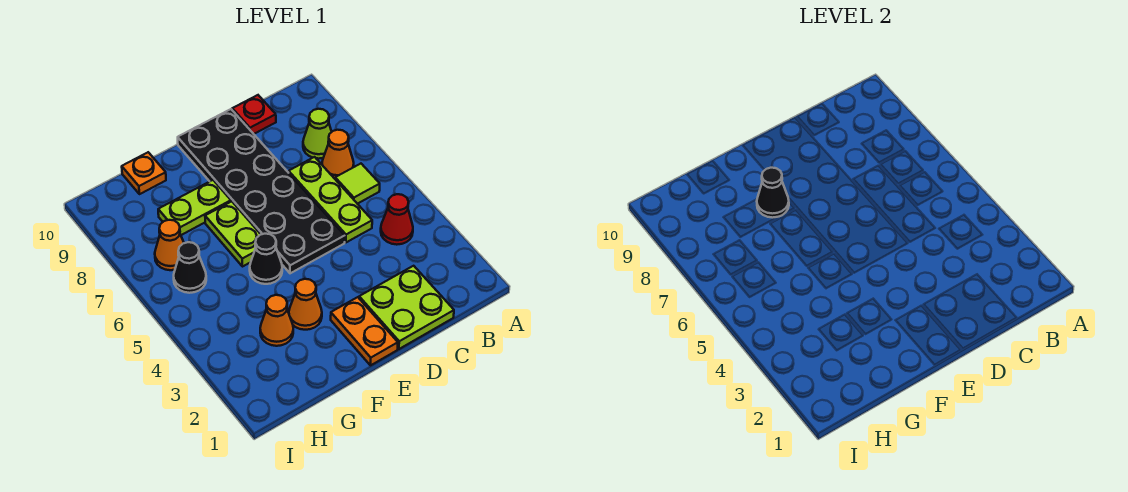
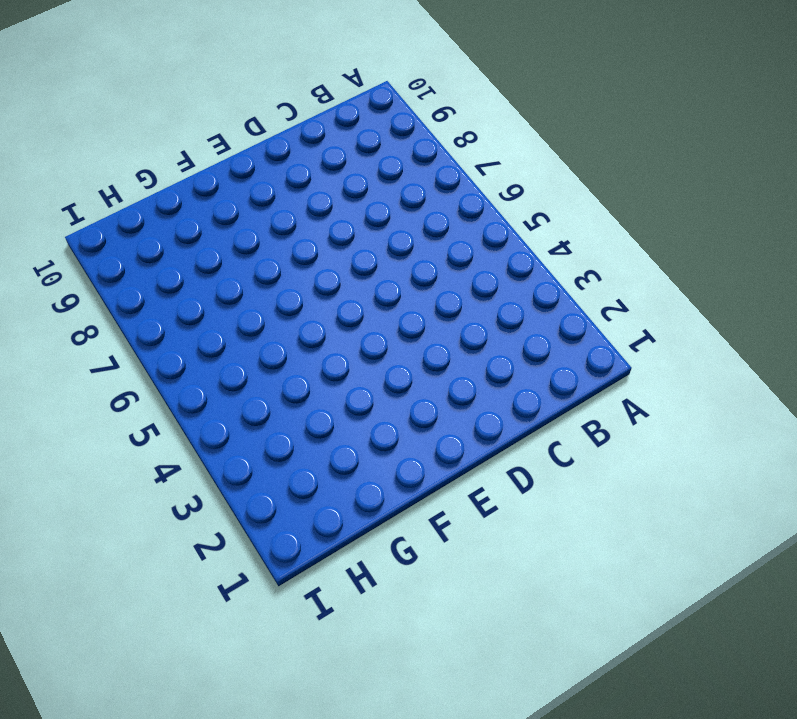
none -> red 1x1 cone [381,194,413,245]
none -> lime 1x1 tile [335,164,380,204]
none -> orange 1x1 cone [322,130,354,179]

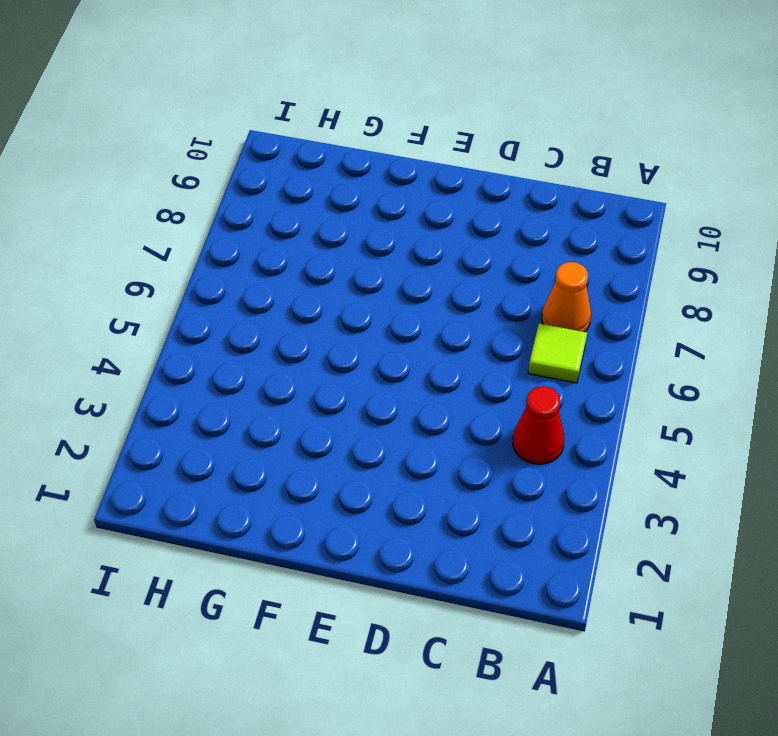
none -> lime 1x1 cone [303,109,332,159]
none -> lime 2x2 plate [359,266,454,349]
none -> lime 1x3 plate [289,157,372,242]

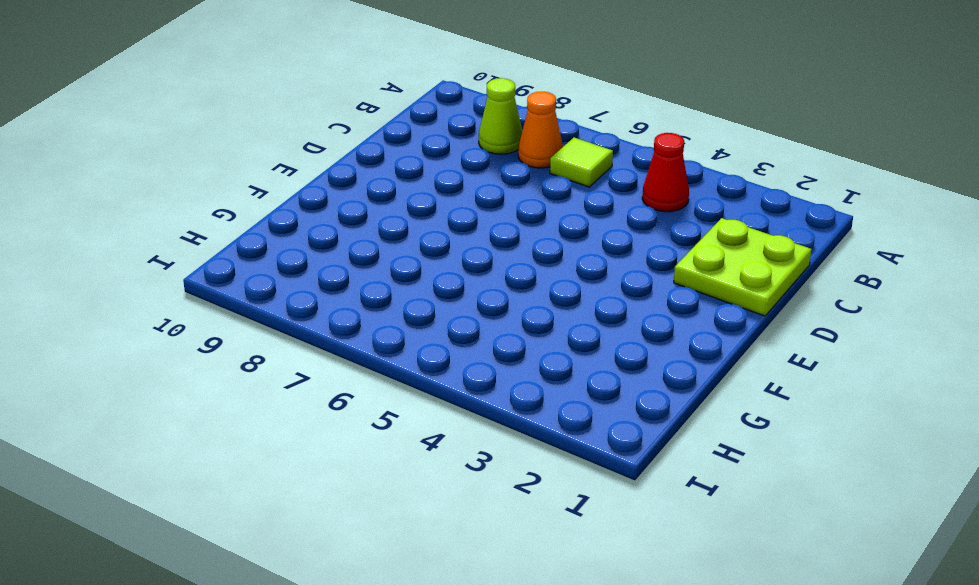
none -> lime 1x3 plate [289,157,372,242]
none -> red 1x1 plate [232,95,276,134]
none -> black 2x6 plate [178,109,345,273]

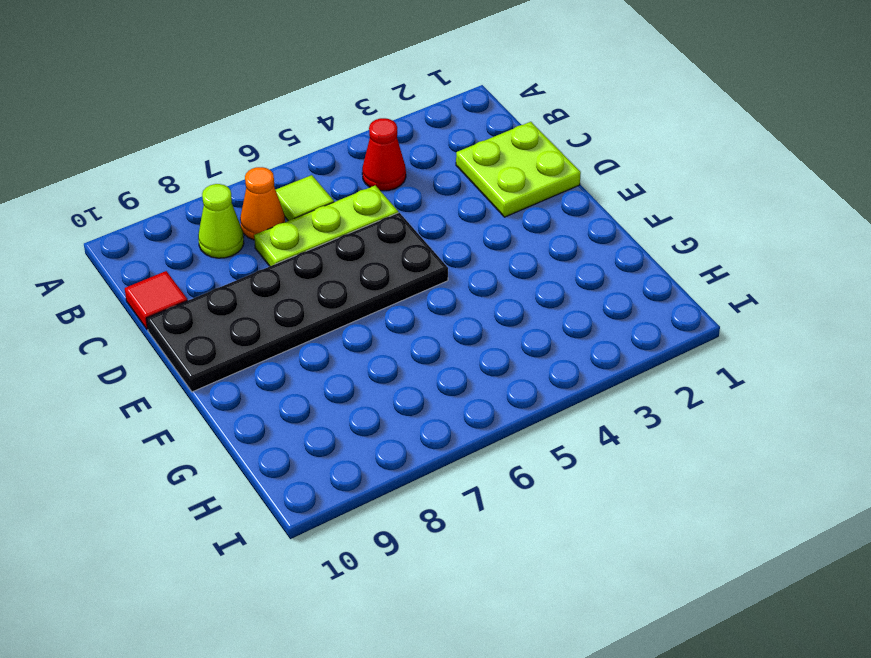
red 1x1 tile [125,271,188,330] -> red 1x1 plate [232,95,276,134]
none -> orange 1x2 plate [331,297,398,365]
none -> orange 1x1 cone [289,279,322,330]
none -> black 1x1 cone [250,234,282,284]

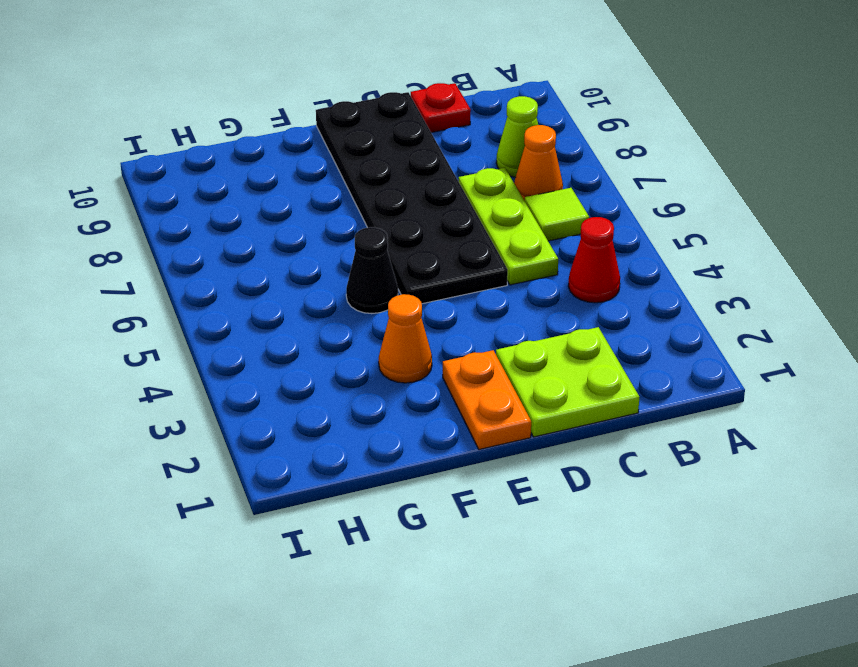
none -> lime 1x2 plate [205,201,261,267]
none -> lime 1x2 plate [158,180,231,235]
none -> orange 1x1 cone [260,295,293,346]

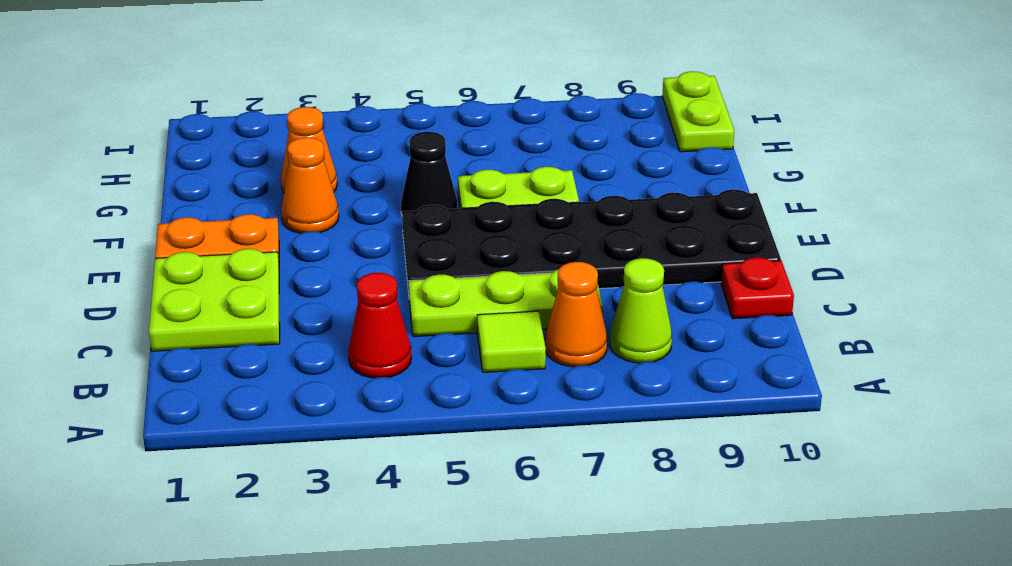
lime 1x2 plate [662,71,734,152] -> lime 1x2 plate moved to [158,180,231,235]
none -> orange 1x1 plate [122,152,166,194]
none -> black 1x1 cone [174,242,206,293]
none -> orange 1x1 cone [155,220,184,270]

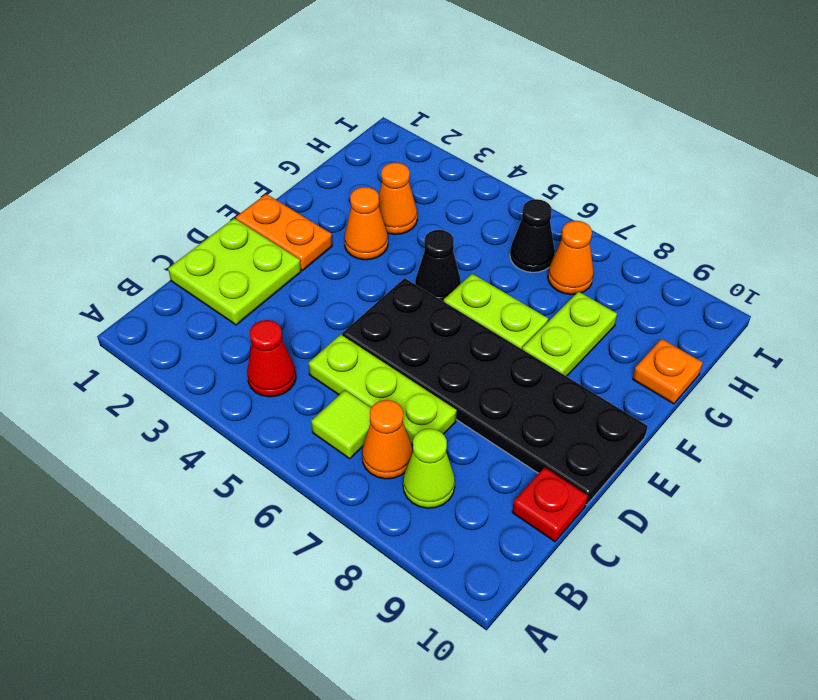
none -> black 1x1 cone [757,168,789,218]

